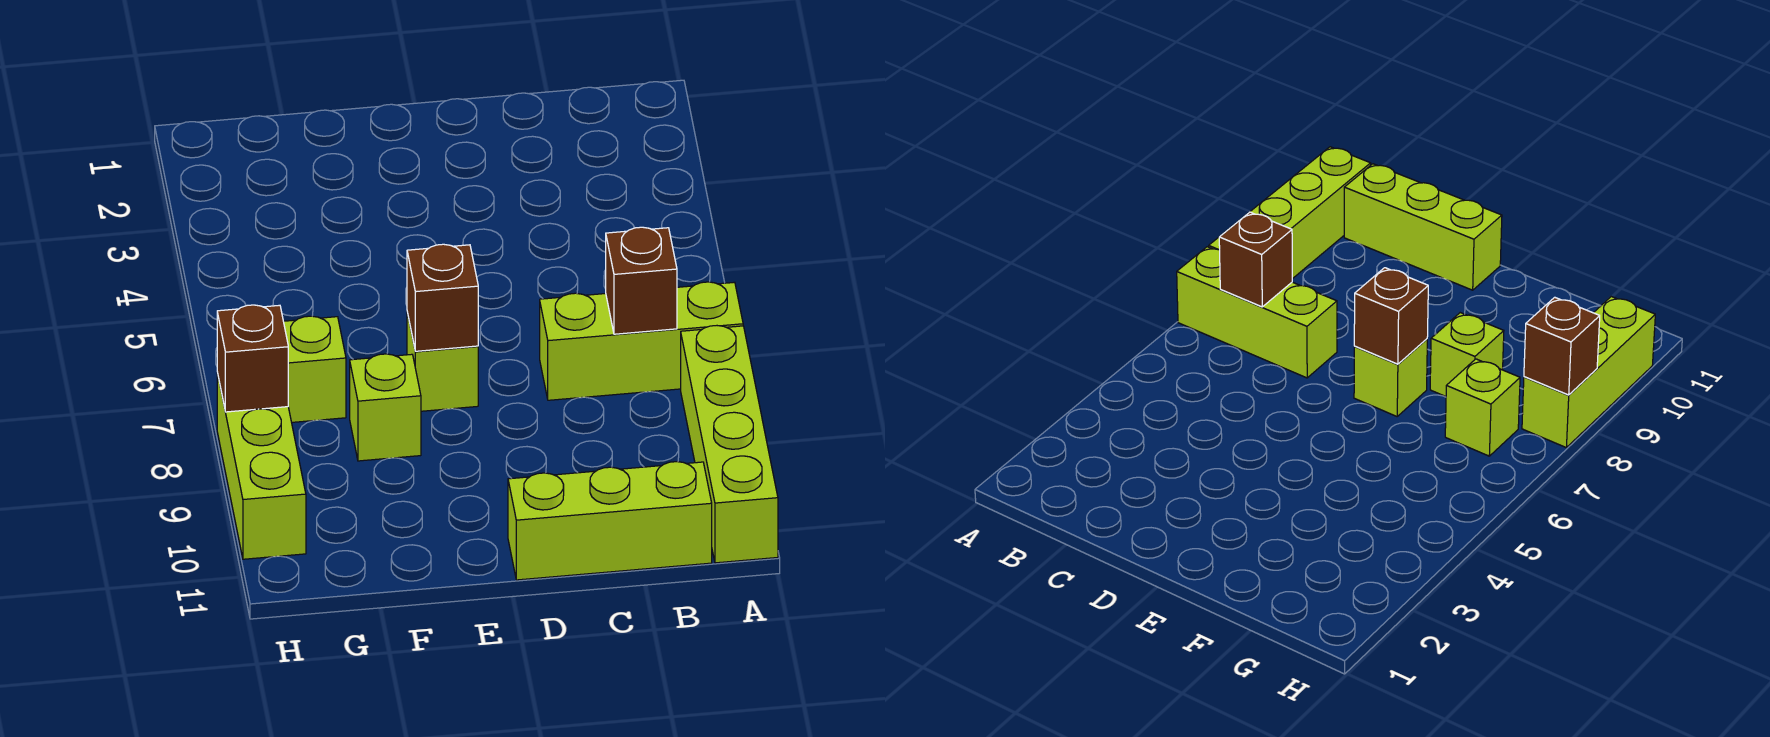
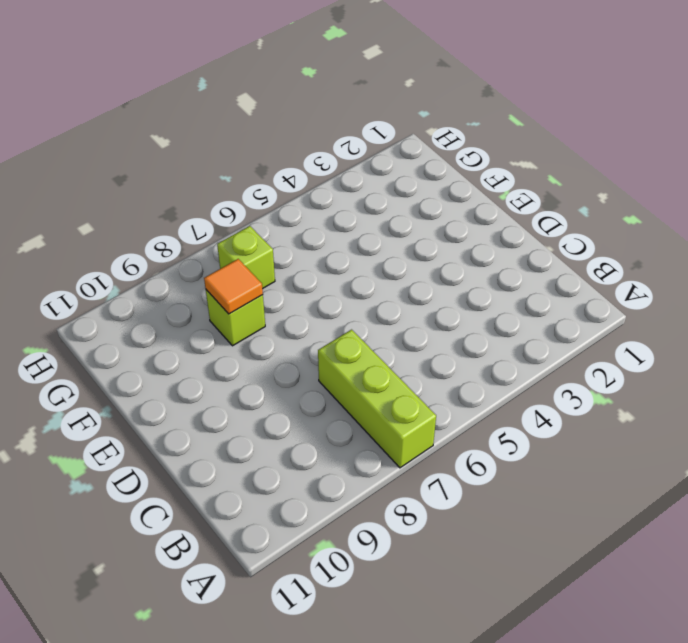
orange 1x1 tile [204,259,263,314] -> none
none -> lime 1x4 brick [681,326,778,563]
none -> lime 1x3 brick [508,462,712,580]

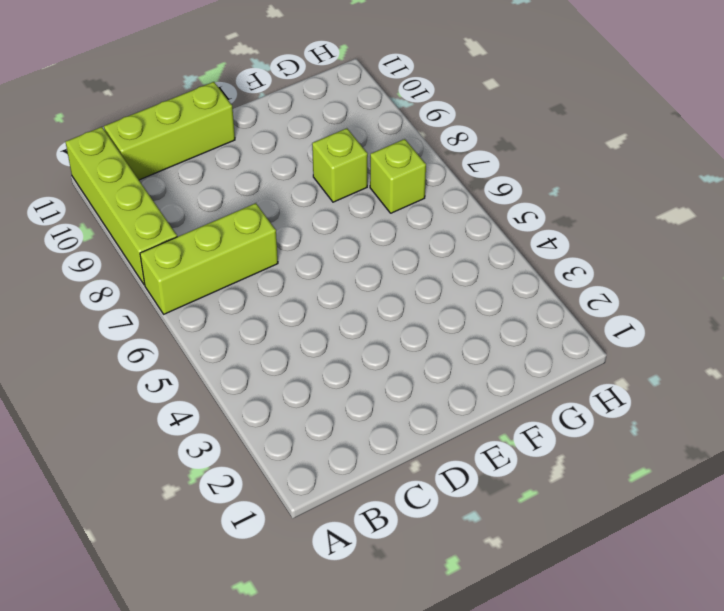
none -> lime 1x1 brick [407,312,478,411]
none -> lime 1x3 brick [217,373,306,559]

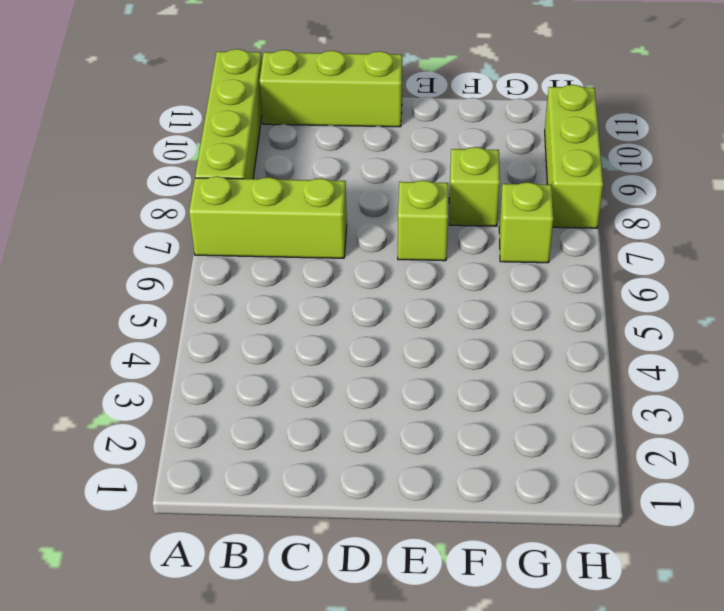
none -> brown 1x1 brick [606,227,677,334]
none -> brown 1x1 brick [407,244,478,351]

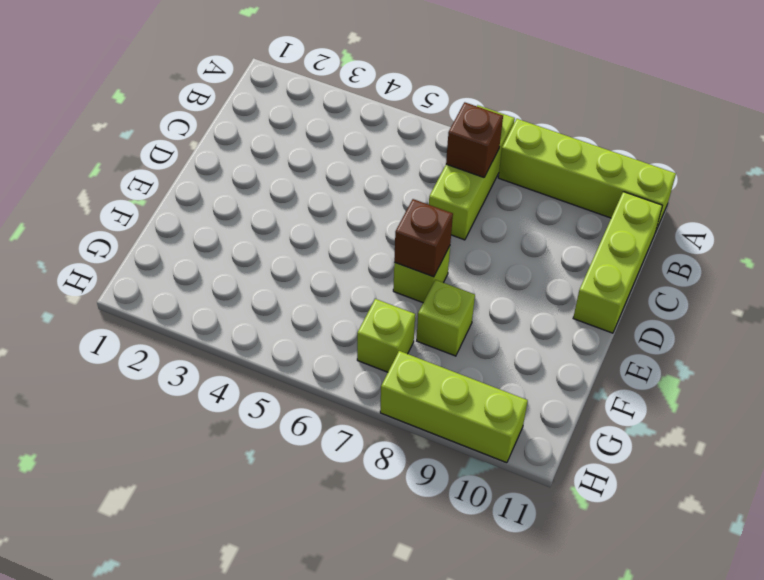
none -> brown 1x1 brick [217,305,288,412]

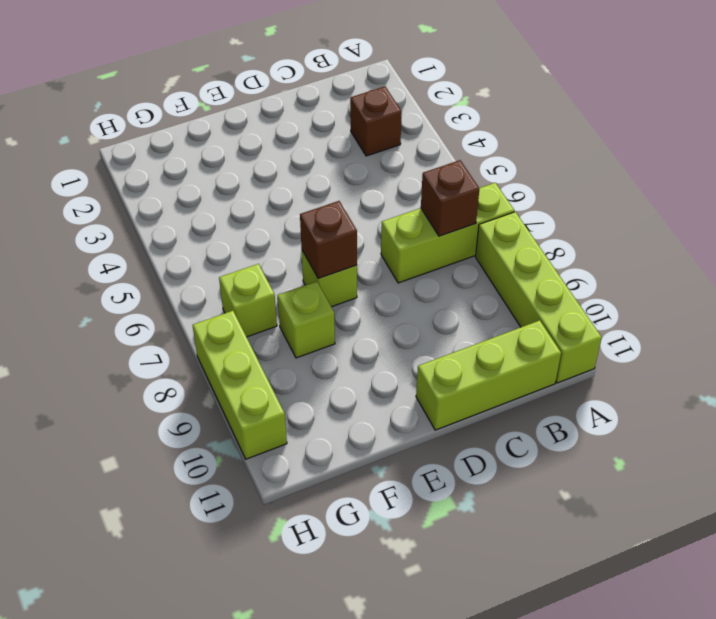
brown 1x1 brick [350,87,402,156] -> brown 1x1 brick moved to [217,305,288,412]

